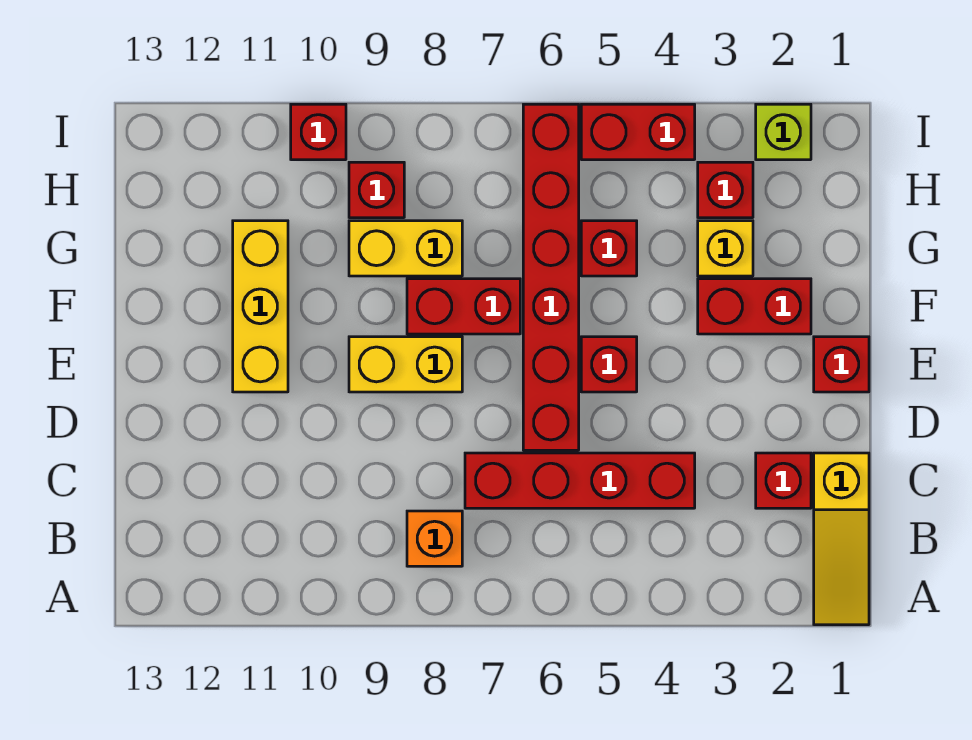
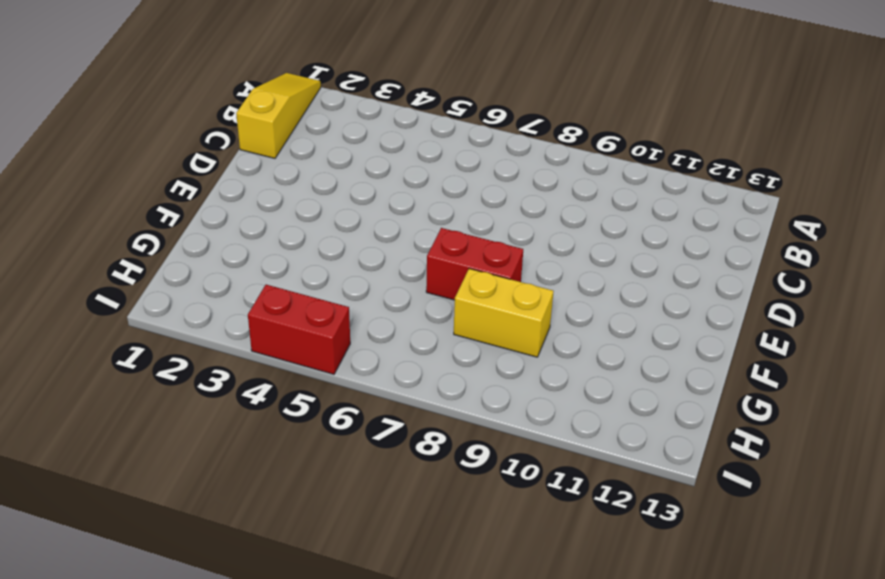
none -> orange 1x1 brick [407,511,462,566]
none -> red 1x1 brick [756,453,811,508]
none -> red 1x4 brick [465,453,695,508]

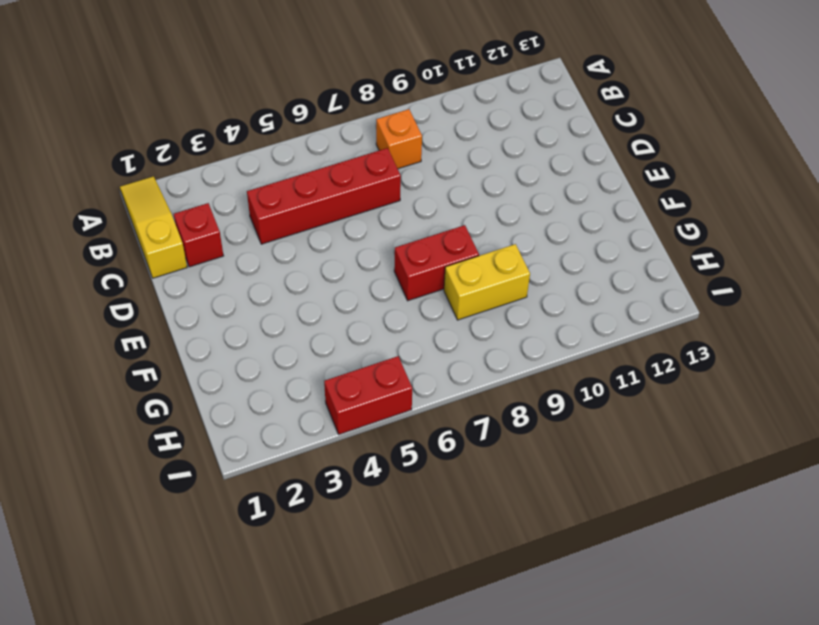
none -> red 1x6 brick [523,104,579,450]
none -> red 1x1 brick [814,337,869,392]
none -> red 1x1 brick [581,337,637,392]

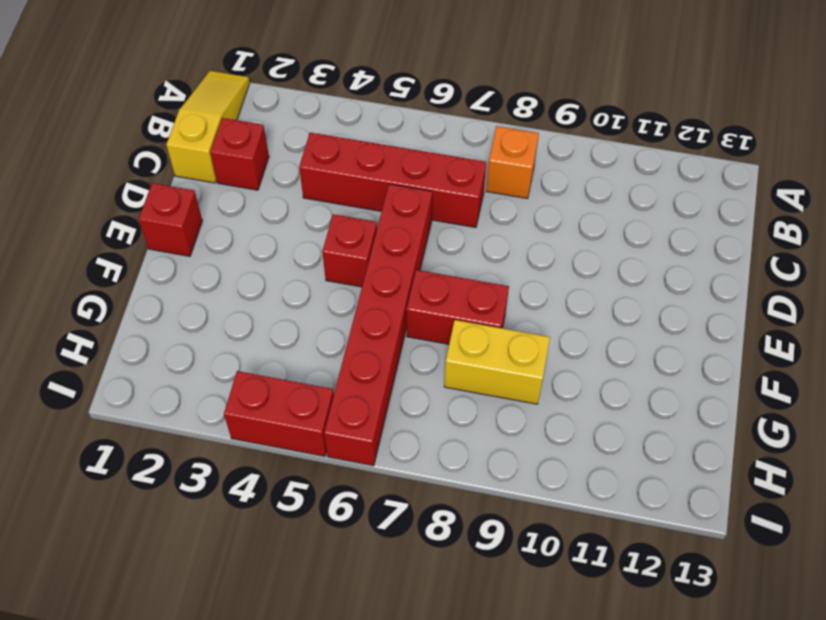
none -> yellow 1x2 brick [349,337,462,392]
none -> yellow 1x3 brick [233,221,288,392]
none -> red 1x2 brick [698,279,811,334]

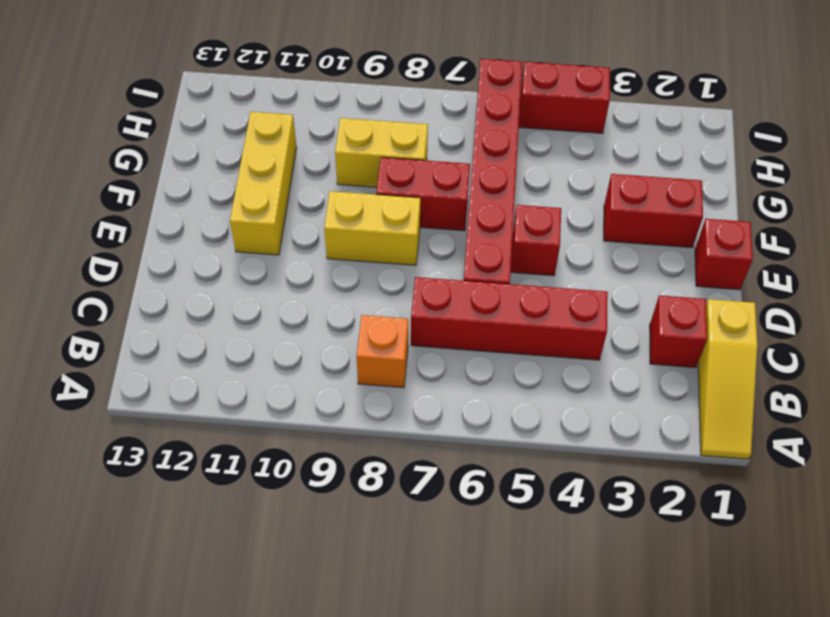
none -> yellow 1x1 brick [698,221,753,276]
none -> red 1x1 brick [581,221,637,276]
none -> red 1x1 brick [698,162,753,218]

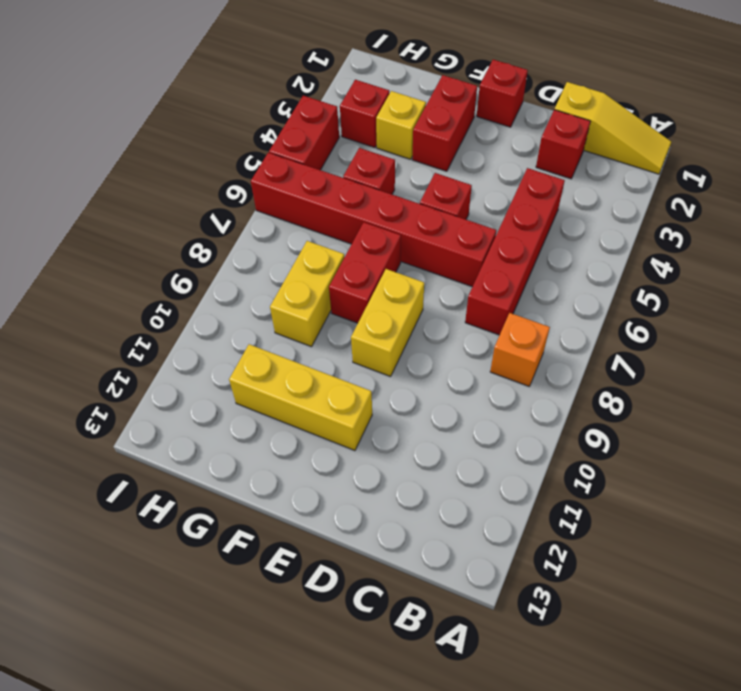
none -> red 1x1 brick [349,162,404,218]
none -> lime 1x1 brick [756,104,811,160]
none -> red 1x1 brick [291,104,346,160]

